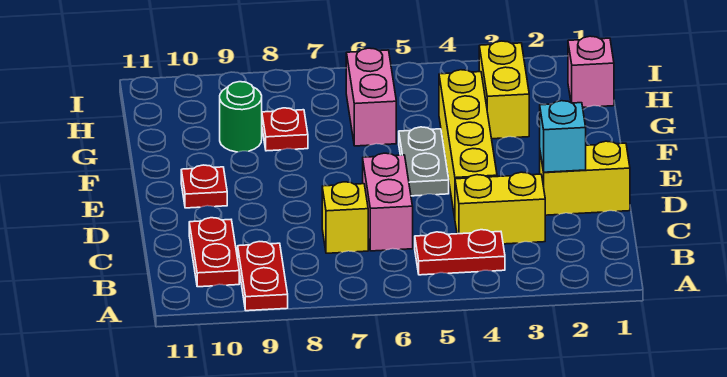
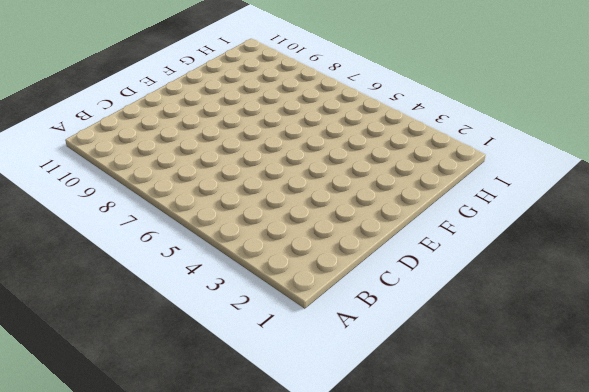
none -> red 1x2 plate [238,242,288,311]
none -> red 1x2 plate [415,230,505,275]
none -> red 1x2 plate [189,218,239,287]

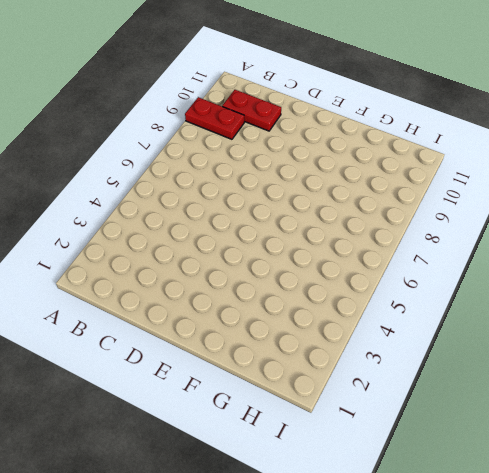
none -> red 1x2 plate [415,230,505,275]
none -> yellow 1x2 brick [455,172,545,244]
none -> pink 1x2 brick [363,153,413,251]

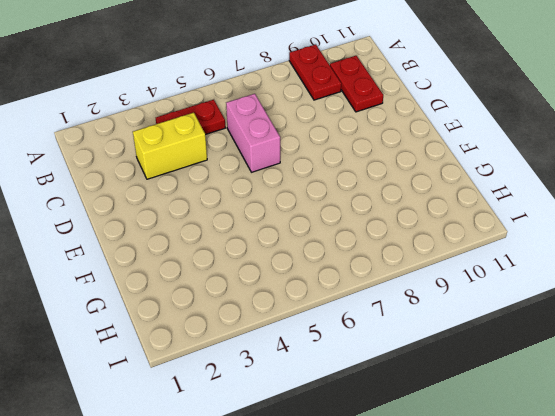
none -> yellow 1x1 brick [322,182,368,253]
none -> yellow 1x2 brick [540,141,630,215]
none -> yellow 1x4 brick [439,70,497,217]

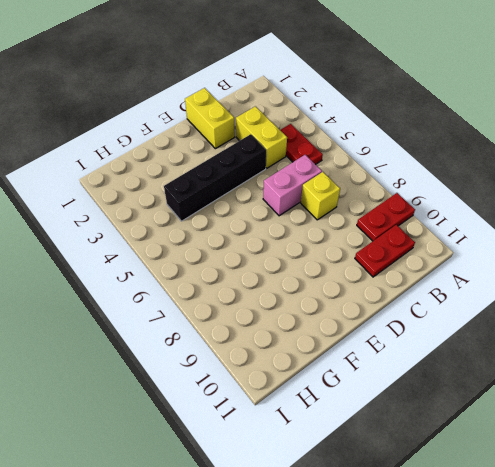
black 1x4 brick [164,134,266,221] -> yellow 1x4 brick [439,70,497,217]
none -> grey 1x2 plate [399,127,449,196]
none -> red 1x1 plate [181,165,227,208]
none -> yellow 1x2 brick [479,41,529,139]

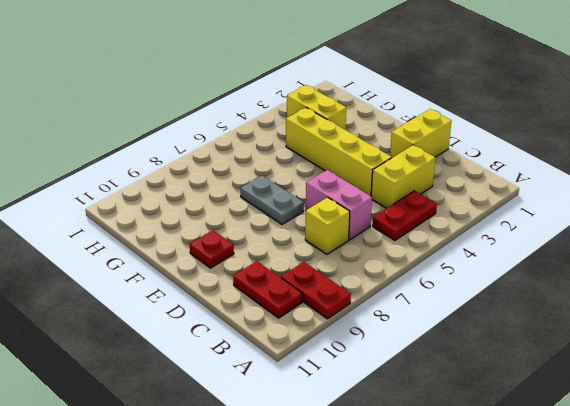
grey 1x2 plate [241,176,304,224] -> grey 1x2 plate moved to [399,127,449,196]
none -> pink 1x2 brick [346,48,396,146]
none -> red 1x1 plate [262,108,308,151]
none -> green 1x1 round brick [220,82,262,152]

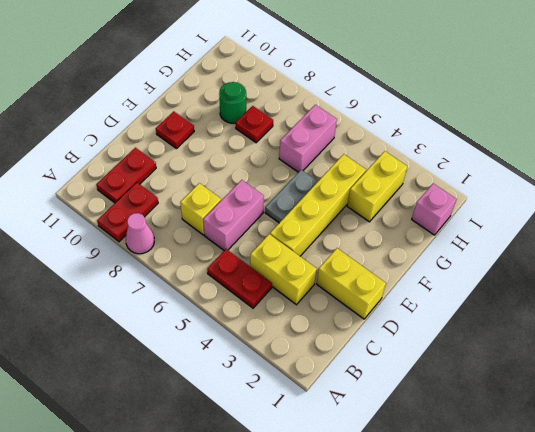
pink 1x1 cone [126,213,154,254] -> none
none -> cyan 1x1 brick [540,101,586,172]

